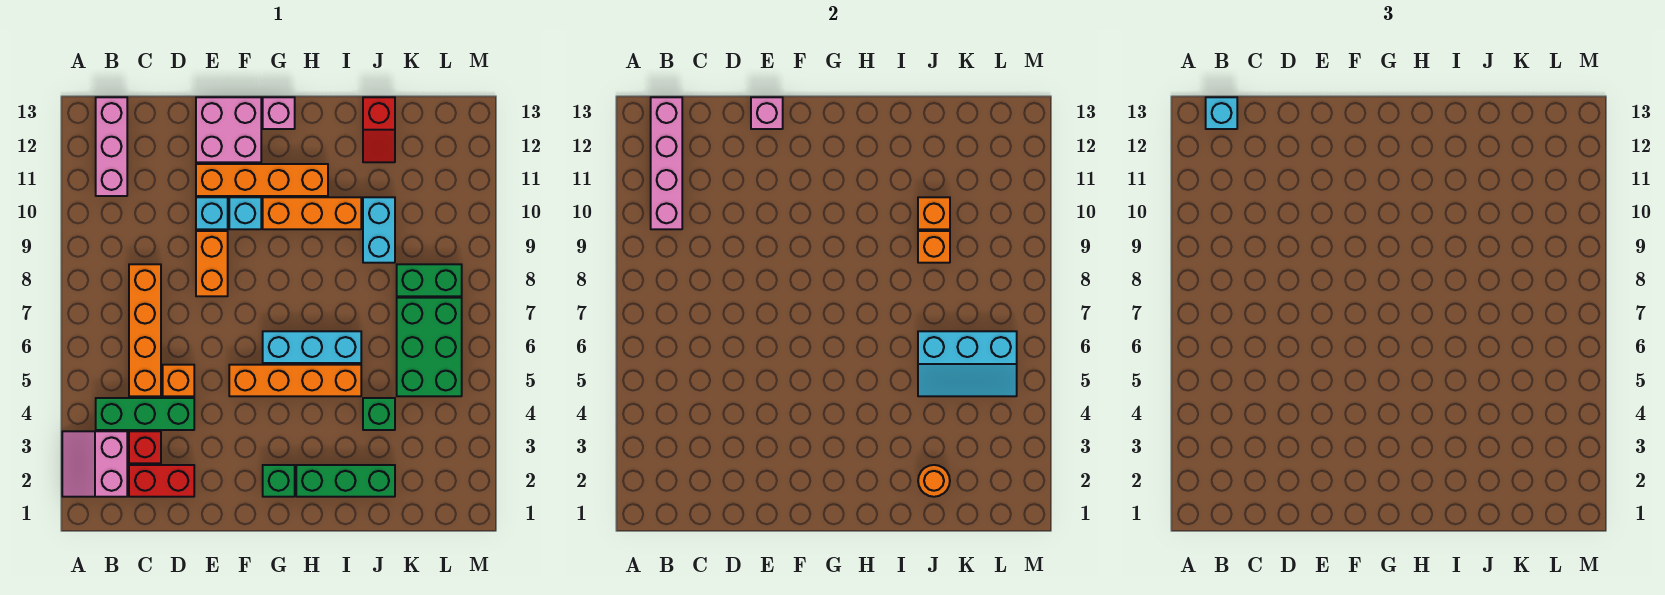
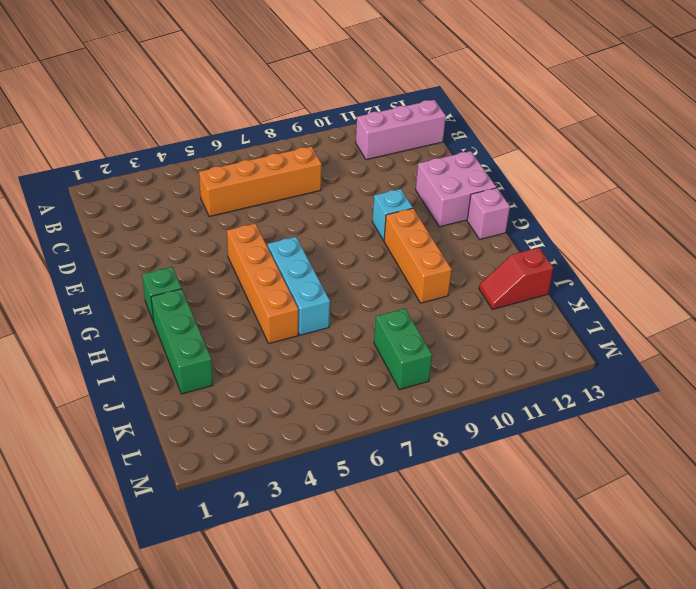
none -> pink 2x2 slope [62,431,127,497]
none -> green 1x3 brick [96,398,194,430]
none -> red 1x2 brick [129,465,194,497]
none -> red 1x1 brick [129,431,161,463]

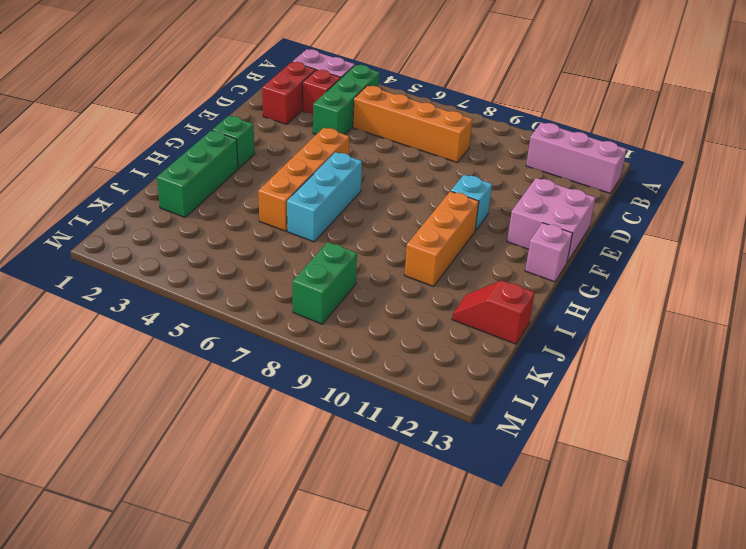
none -> orange 1x1 brick [163,365,194,396]
none -> orange 1x2 brick [196,231,228,296]
none -> cyan 1x1 brick [196,197,228,229]
none -> orange 1x4 brick [196,164,328,196]

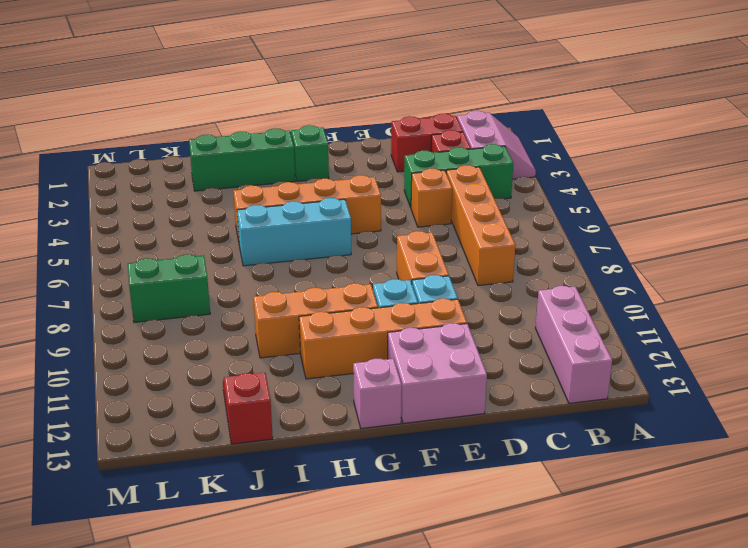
none -> green 1x1 brick [363,398,395,430]
none -> cyan 1x2 brick [363,197,395,263]
none -> green 2x3 brick [397,298,462,396]
none -> pink 1x4 brick [651,97,682,229]

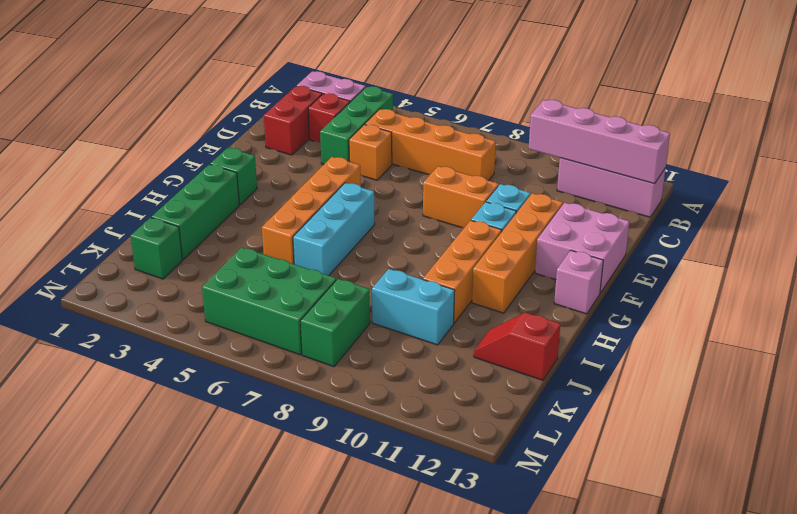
green 1x1 brick [131,218,182,279] -> green 1x1 brick moved to [363,398,395,430]
none -> pink 1x1 brick [751,97,783,129]
none -> orange 1x1 round brick [918,465,950,497]
none -> cyan 2x3 slope [918,331,1017,396]
none -> orange 1x1 brick [918,231,950,263]

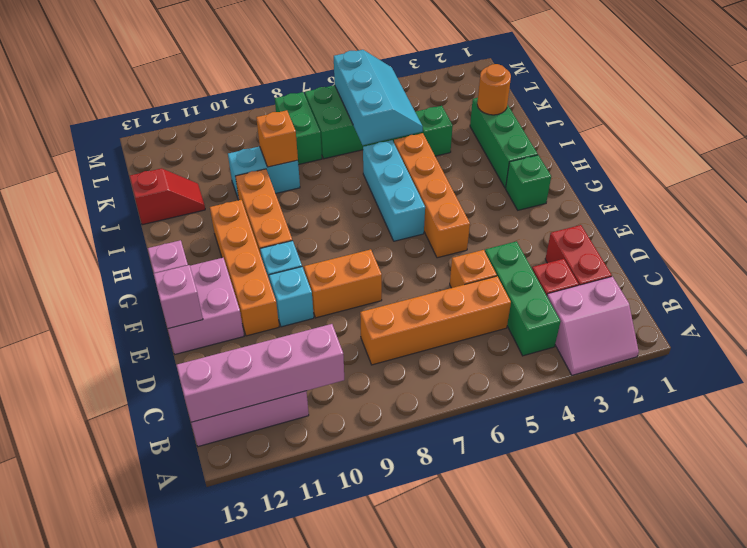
none -> orange 1x1 brick [918,197,950,229]
none -> cyan 1x1 brick [1206,97,1237,129]

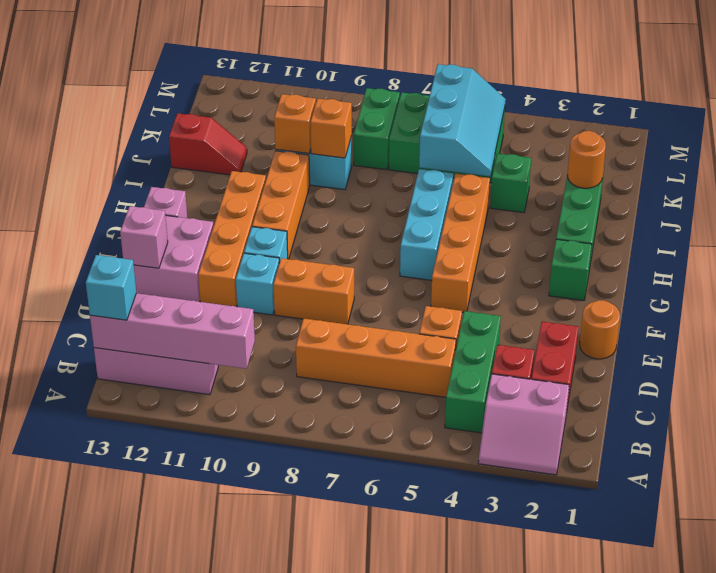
orange 1x1 round brick [580,300,620,359] -> none

